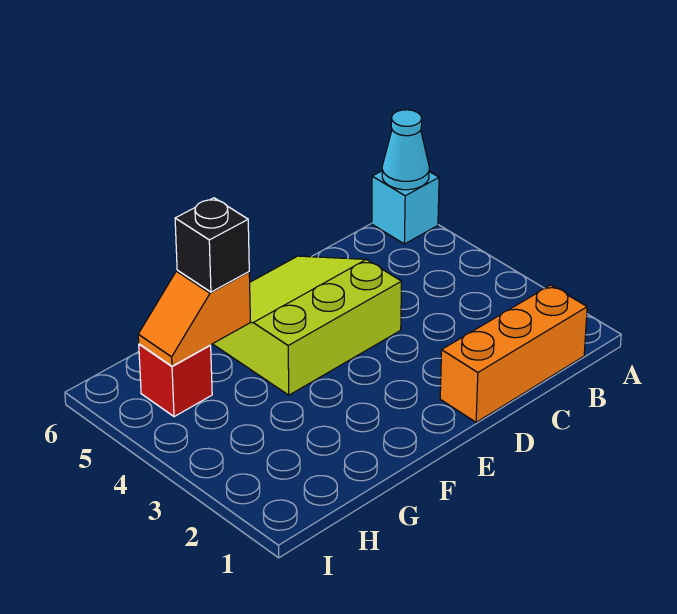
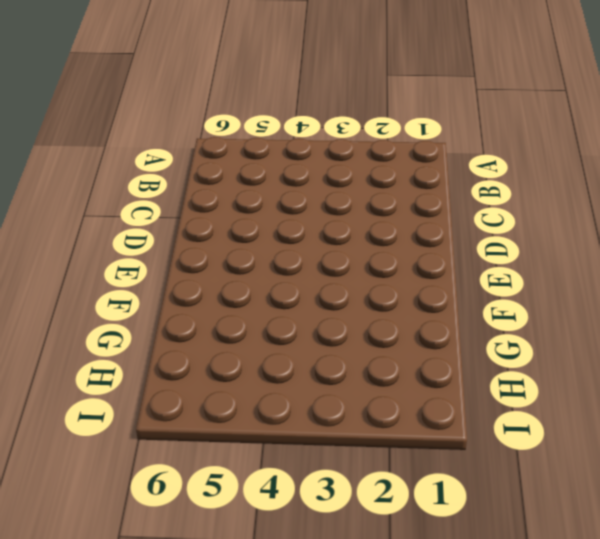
none -> cyan 1x1 brick [372,171,439,244]
none -> orange 1x3 brick [440,285,587,422]

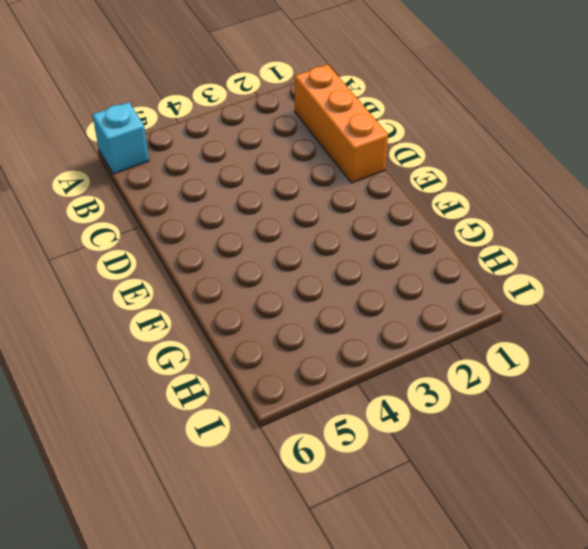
none -> lime 3x3 slope [213,256,402,395]
none -> red 1x1 brick [139,344,212,417]

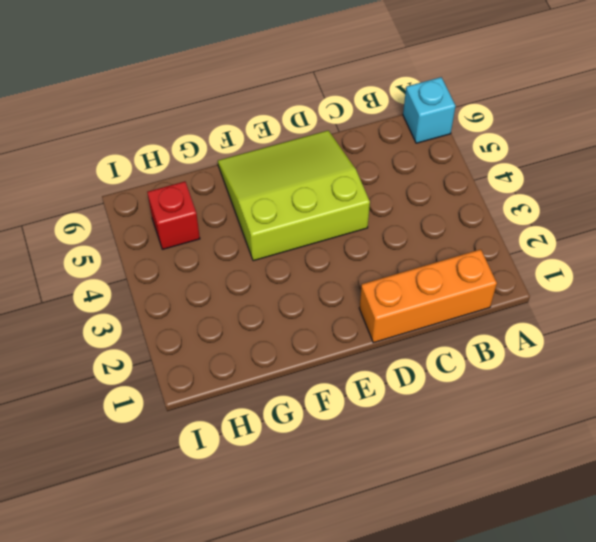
none -> cyan 1x1 cone [382,110,429,190]
none -> orange 1x2 slope [138,270,250,366]

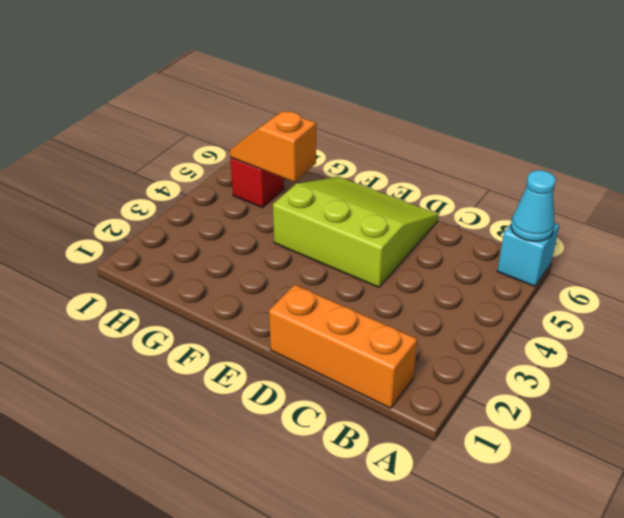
none -> black 1x1 brick [175,198,249,292]

